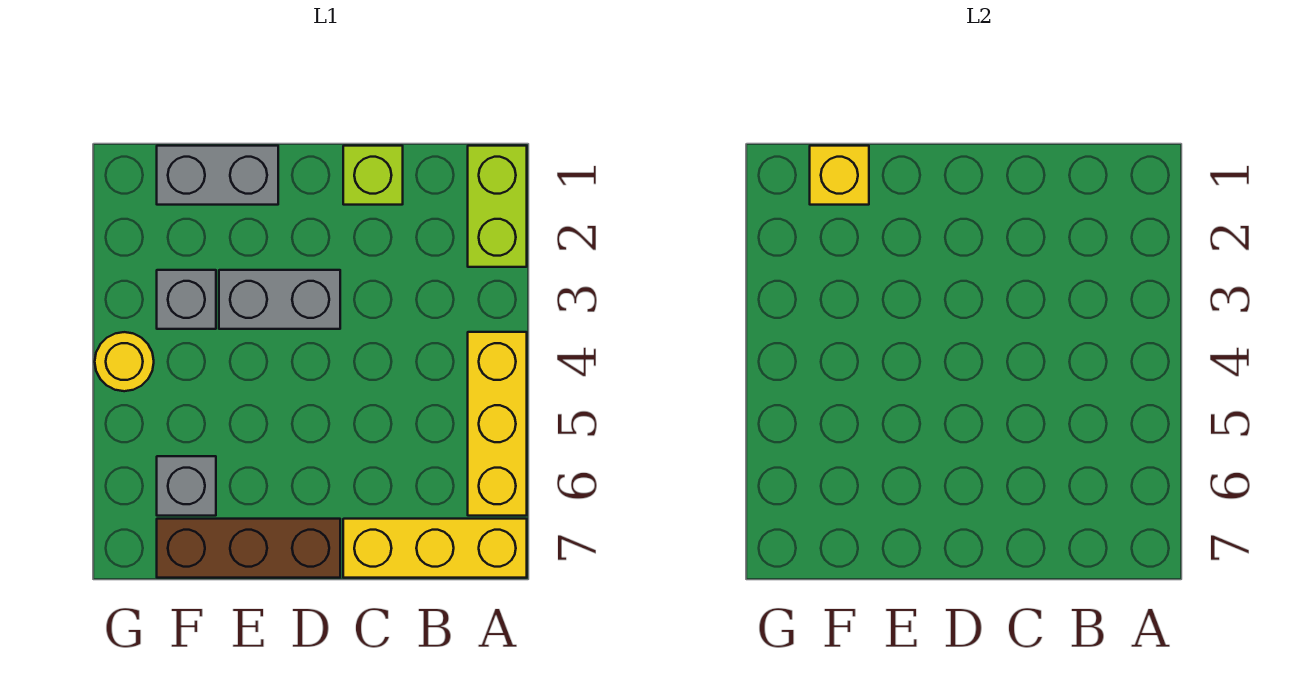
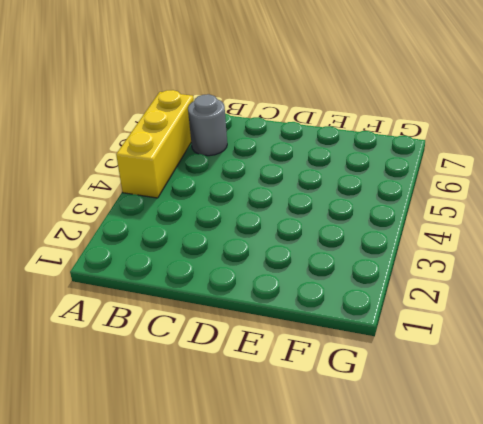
grey 1x1 round brick [188,94,227,156] -> none
none -> lime 1x2 brick [468,146,527,267]
none -> yellow 1x3 brick [343,519,527,578]

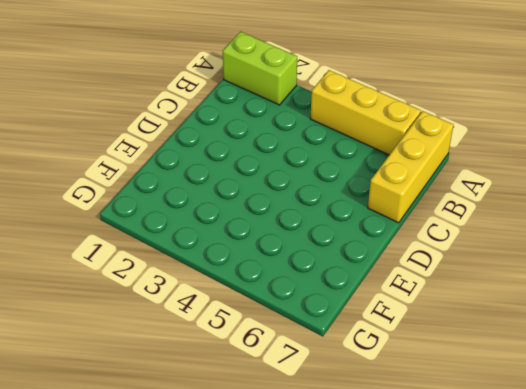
none -> lime 1x1 brick [343,146,403,205]
none -> grey 1x2 brick [219,270,340,329]

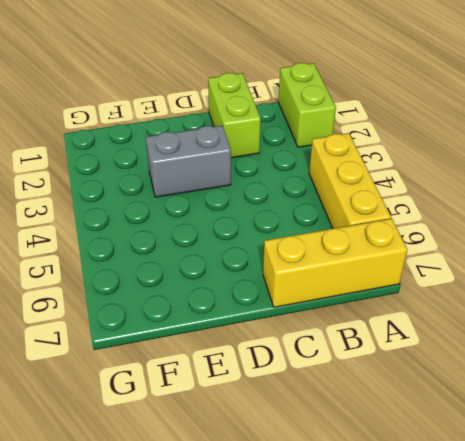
lime 1x2 brick [208,73,261,158] -> lime 1x1 brick [343,146,403,205]
none -> brown 1x3 brick [157,519,340,578]
none -> grey 1x2 brick [157,146,278,205]

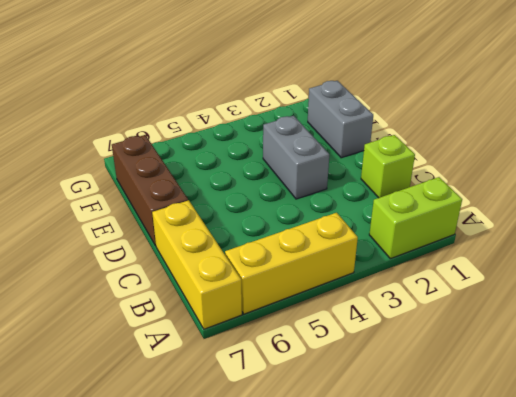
none -> grey 1x1 brick [157,270,216,329]
none -> grey 1x1 brick [157,456,216,516]

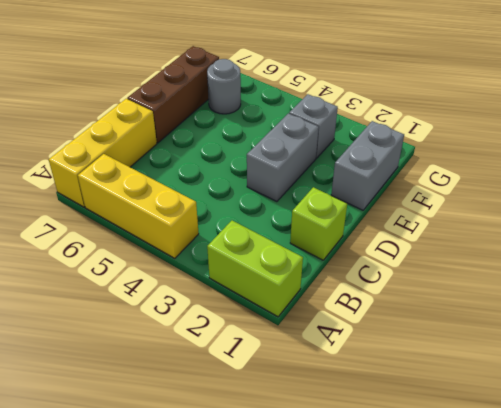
grey 1x1 round brick [207,59,241,114] -> grey 1x1 brick [157,456,216,516]
none -> yellow 1x1 round brick [95,332,154,391]
none -> yellow 1x1 brick [810,146,869,205]

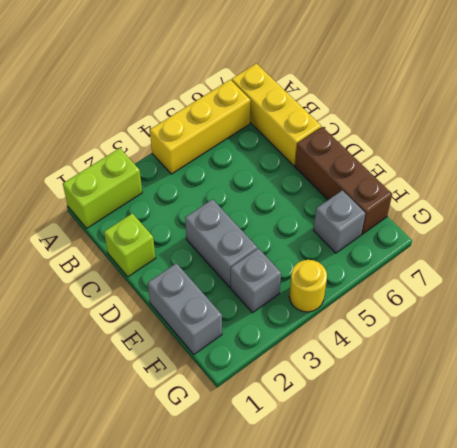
none -> yellow 1x1 brick [810,146,869,205]

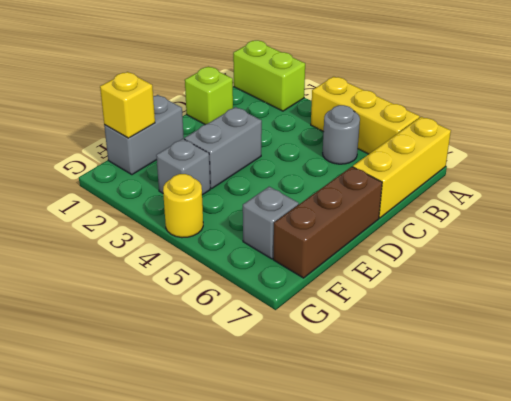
grey 1x1 round brick [323,105,360,164] -> none

